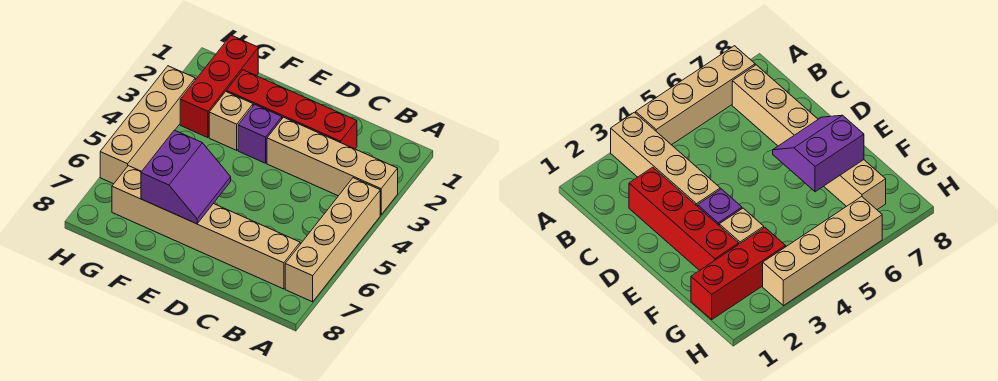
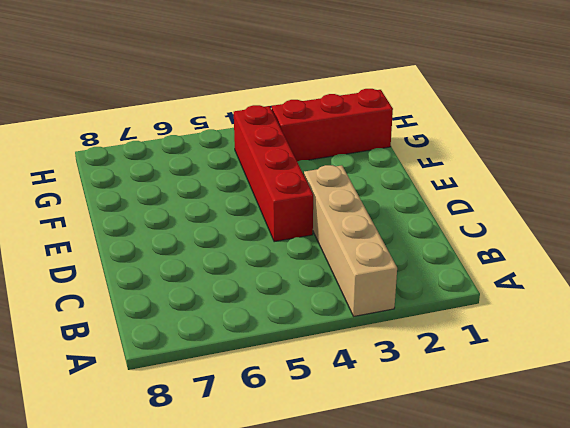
red 1x4 brick [234,105,313,242] -> red 1x4 brick moved to [226,70,357,149]
none -> tan 1x4 brick [285,178,380,302]
none -> tan 1x6 brick [112,166,300,289]

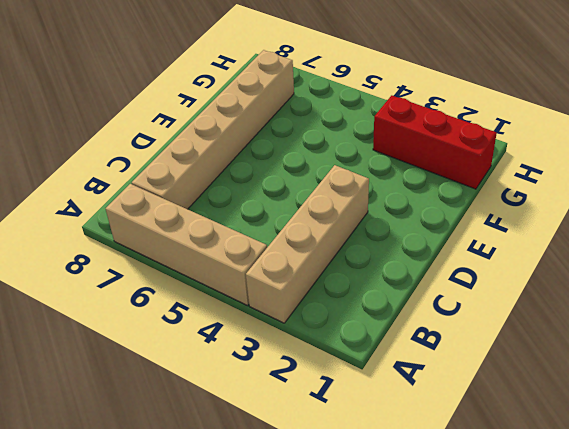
none -> red 1x4 brick [226,70,357,149]
none -> purple 1x1 brick [238,104,282,163]

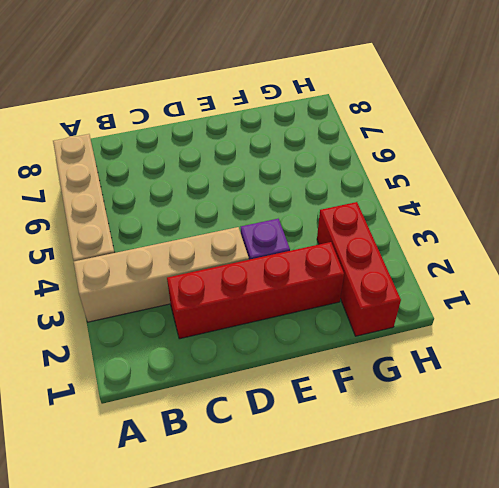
none -> tan 1x6 brick [112,166,300,289]
none -> tan 1x1 brick [209,92,253,150]

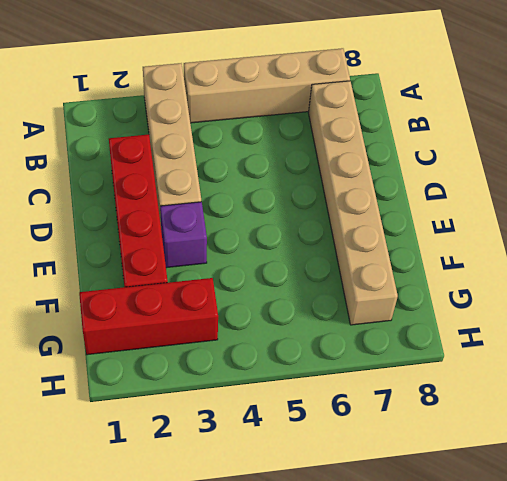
none -> tan 1x1 brick [209,92,253,150]
none -> tan 1x4 brick [100,66,195,184]

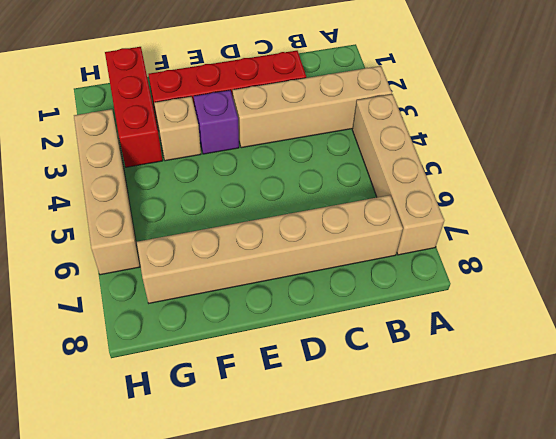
none -> purple 2x2 slope [141,130,231,224]

